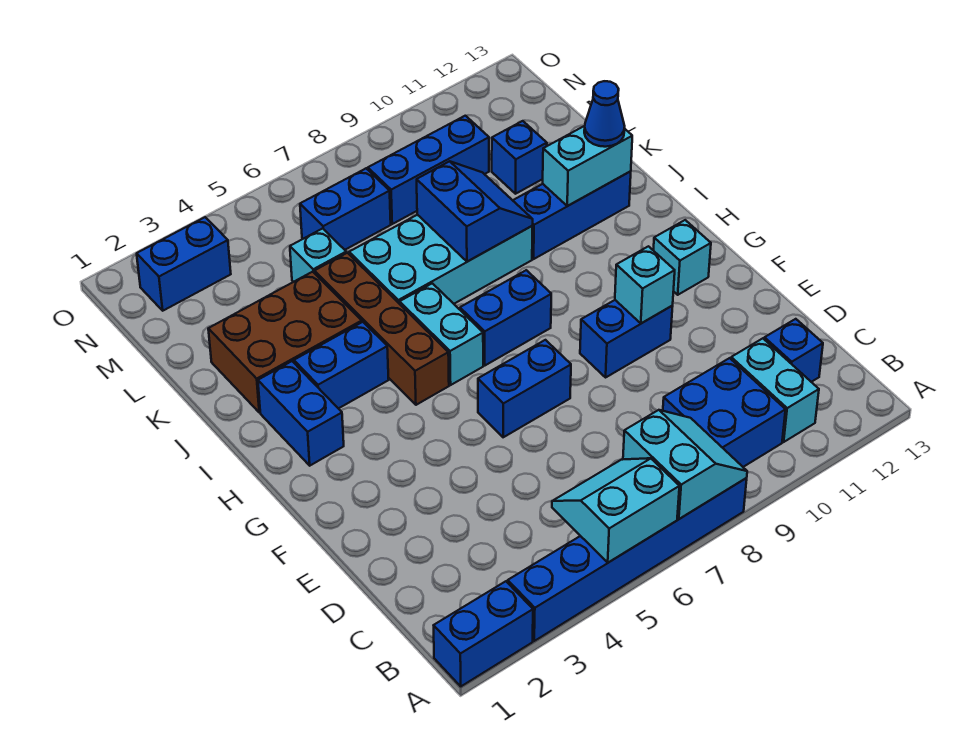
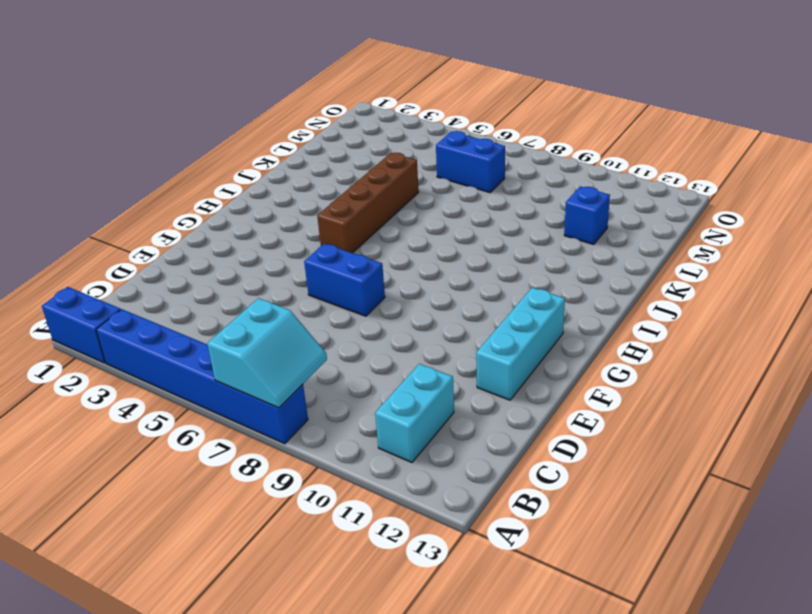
cyan 1x3 brick [476,288,565,400] -> cyan 1x1 brick [653,220,711,295]
none -> blue 2x2 brick [663,358,785,467]
none -> blue 1x1 brick [764,319,823,382]
none -> blue 1x2 brick [580,300,673,377]

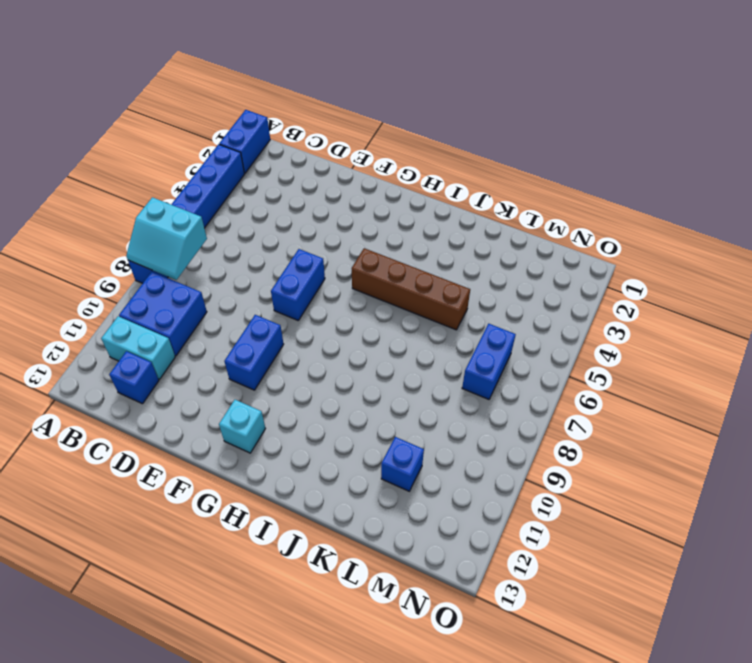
none -> blue 1x2 brick [258,361,344,466]
none -> cyan 1x2 brick [400,283,483,385]
none -> blue 1x2 brick [460,270,551,365]

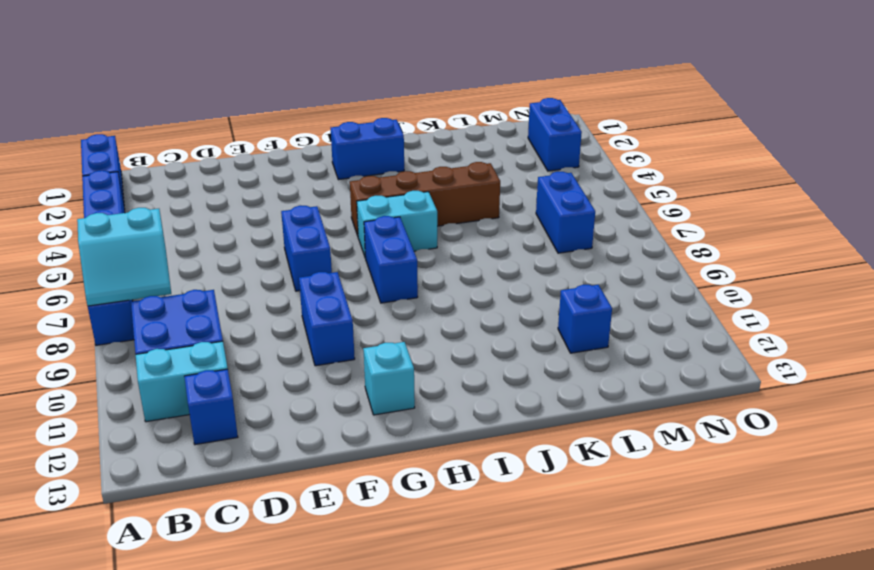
none -> blue 1x2 brick [294,322,389,409]
none -> brown 2x3 brick [208,272,362,413]
none -> cyan 2x4 brick [349,215,533,304]

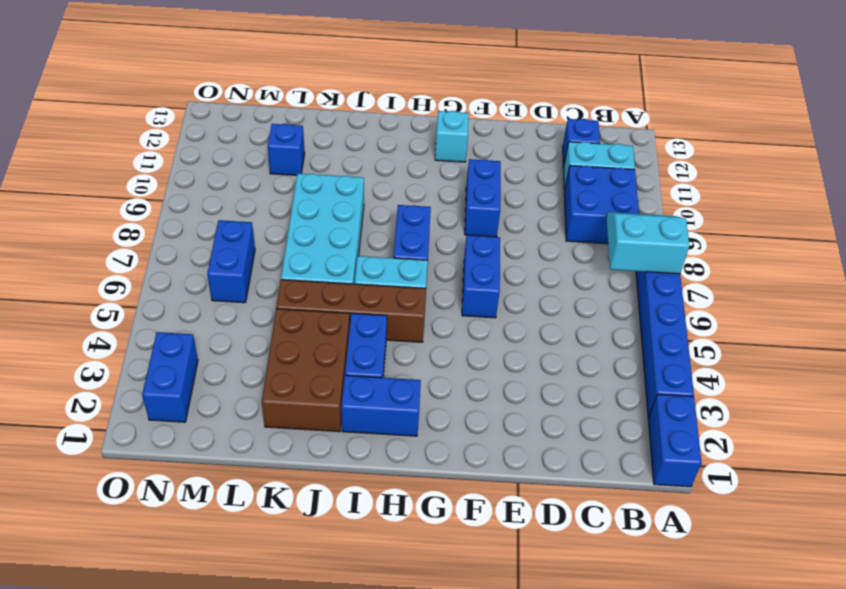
none -> blue 1x3 brick [513,171,631,259]
none -> cyan 1x1 brick [290,228,346,282]
none -> blue 1x3 brick [368,116,489,224]

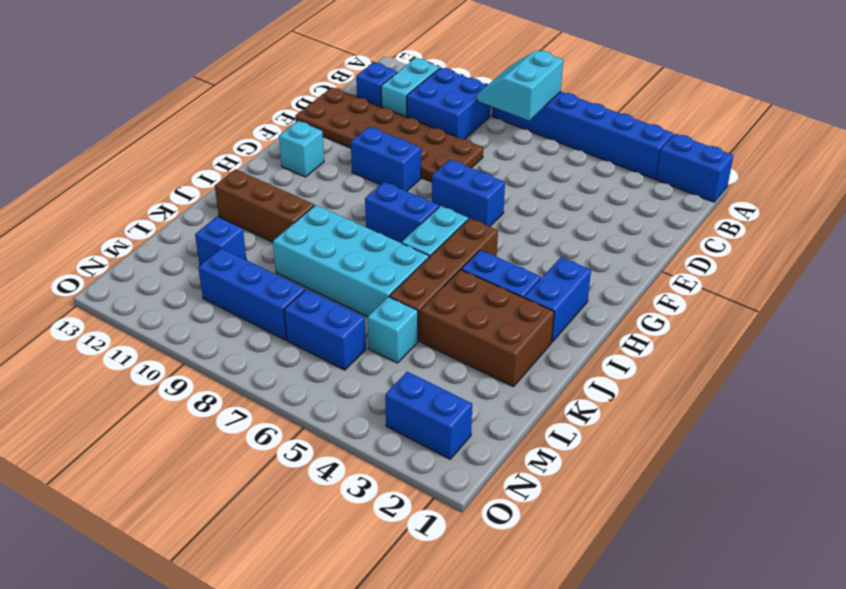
brown 2x6 plate [295,88,483,182] -> none
brown 1x3 brick [215,169,314,242] -> blue 1x3 brick [513,171,631,259]
none -> cyan 2x2 slope [552,458,679,563]
none -> cyan 1x1 brick [615,246,675,323]
none -> blue 2x2 slope [417,161,533,261]

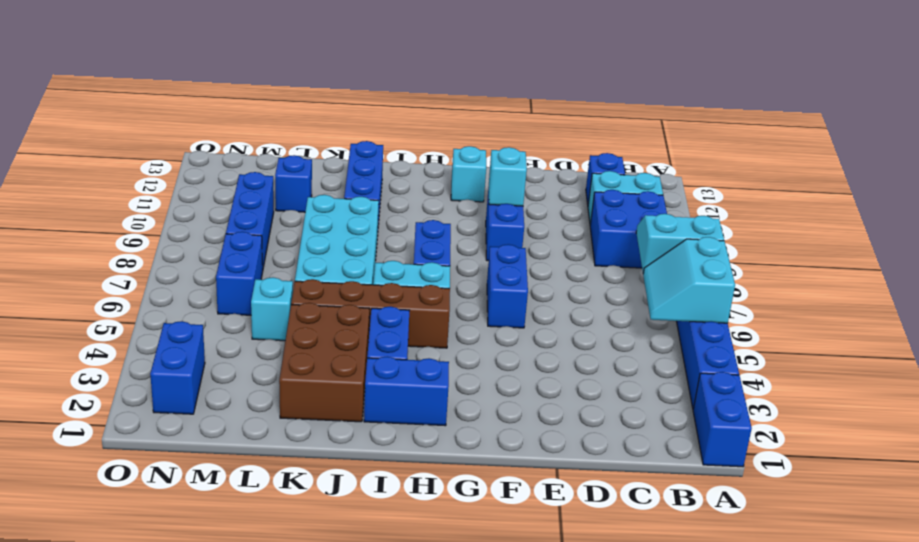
none -> blue 2x2 slope [417,161,533,261]
none -> cyan 1x2 brick [543,126,632,206]
none -> blue 1x1 cone [584,81,625,147]

